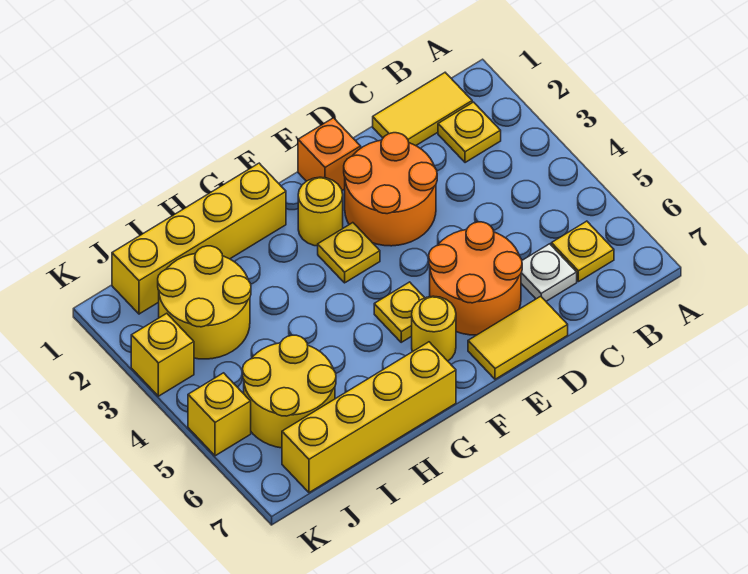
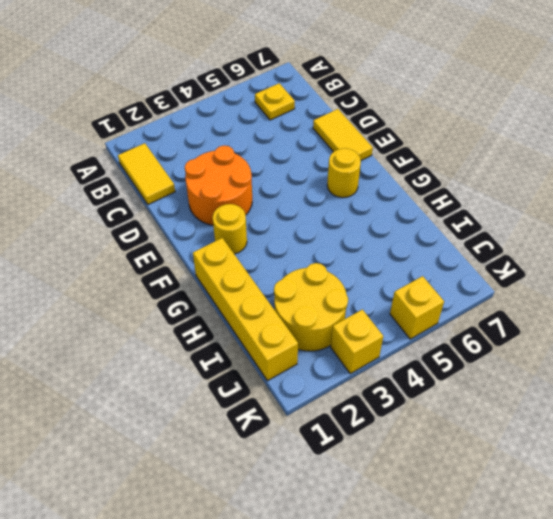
none -> yellow 1x1 plate [438,102,501,163]
none -> white 1x1 plate [521,244,577,301]
none -> orange 2x2 round brick [429,222,522,335]

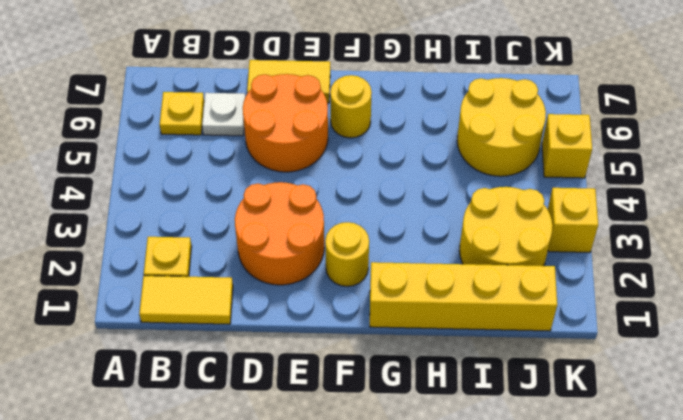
none -> orange 1x1 brick [298,118,361,190]
none -> yellow 1x1 plate [318,223,380,283]
none -> yellow 1x1 plate [374,282,424,342]

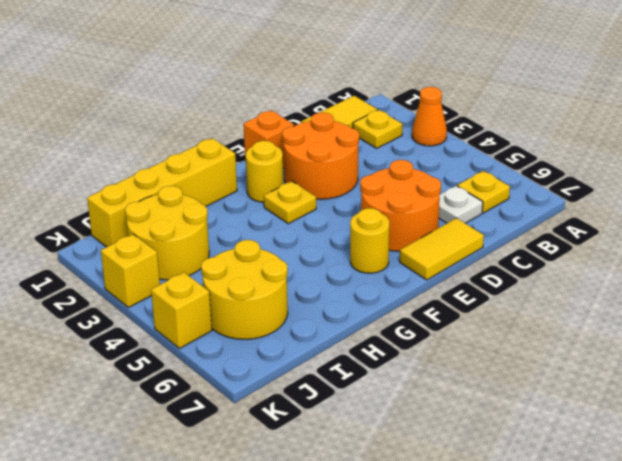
orange 1x1 cone [412,87,447,146] -> none
none -> yellow 1x1 plate [374,282,424,342]
none -> yellow 1x4 brick [282,342,456,493]

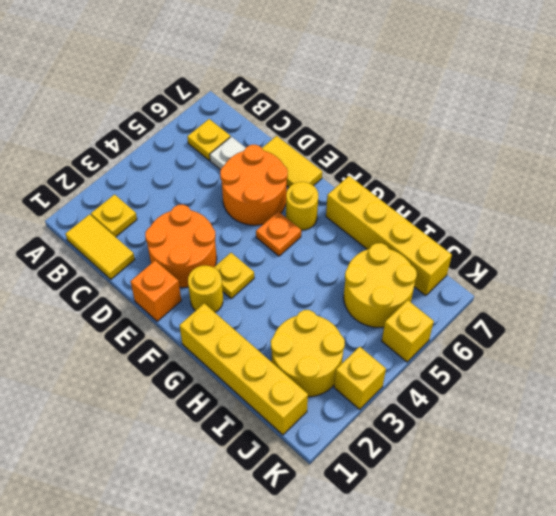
orange 1x1 plate [256,212,301,256] -> yellow 1x1 plate [374,282,424,342]

